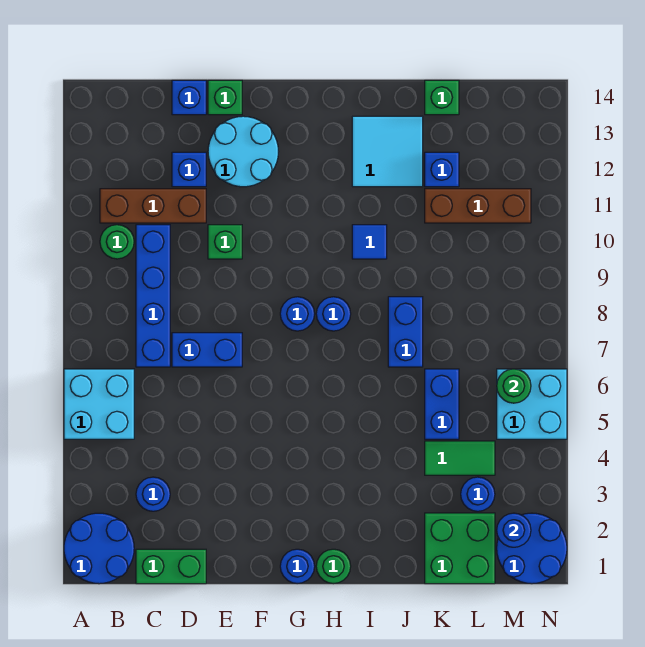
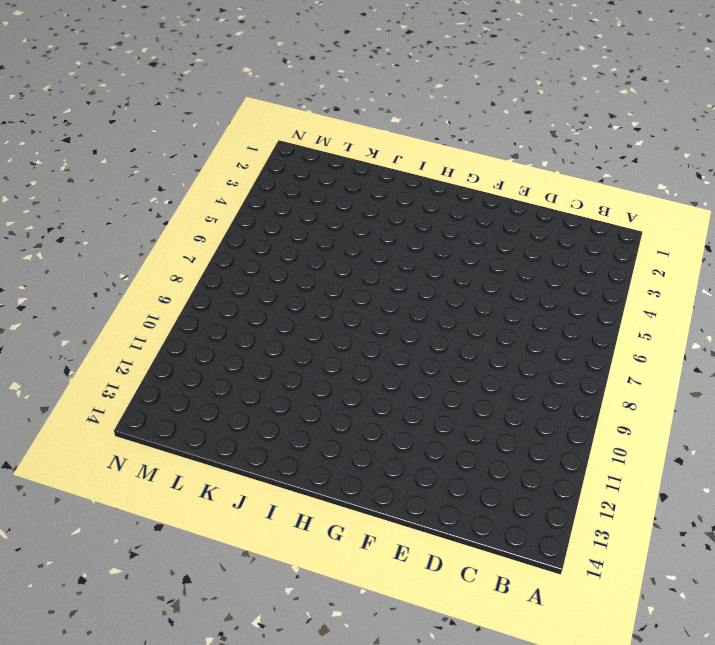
none -> blue 2x2 round brick [64,513,134,584]
none -> cyan 2x2 brick [64,369,134,439]
none -> green 1x1 round brick [100,225,134,259]
none -> brown 1x3 brick [100,189,206,223]

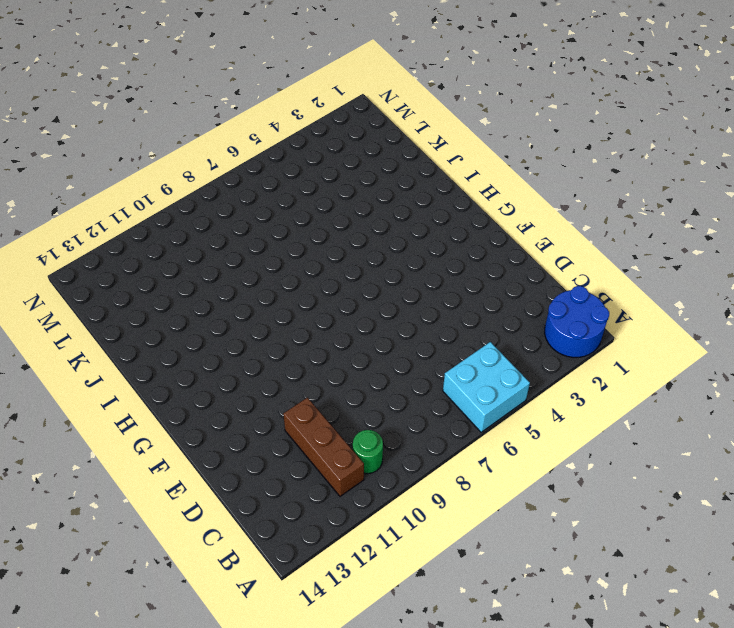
none -> green 1x2 brick [136,549,206,584]
none -> blue 1x1 round brick [136,477,170,511]
none -> blue 1x4 brick [136,225,170,367]
none -> blue 1x2 brick [172,333,242,367]

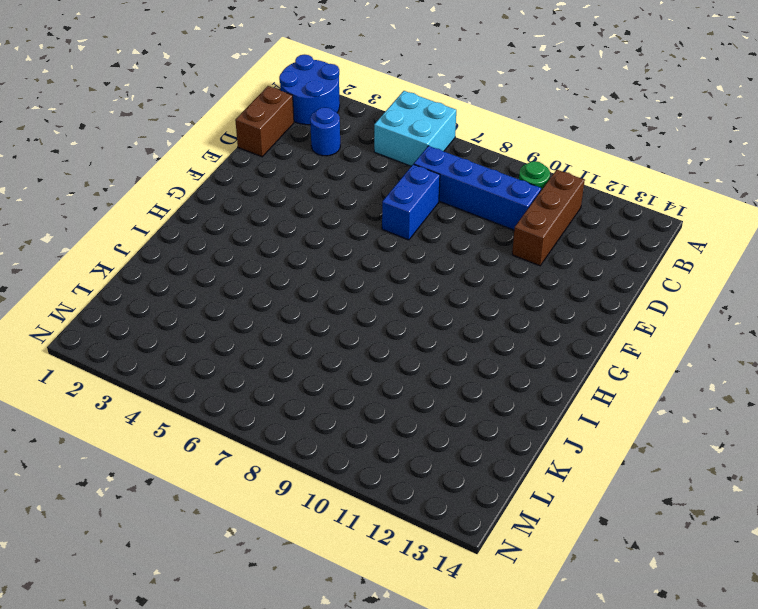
brown 1x2 brick [235,86,294,157] -> green 1x2 brick [136,549,206,584]
none -> blue 1x1 brick [172,152,206,187]
none -> blue 1x1 brick [172,80,206,115]
none -> green 1x1 brick [208,225,242,259]
none -> cyan 2x2 round brick [208,116,279,187]

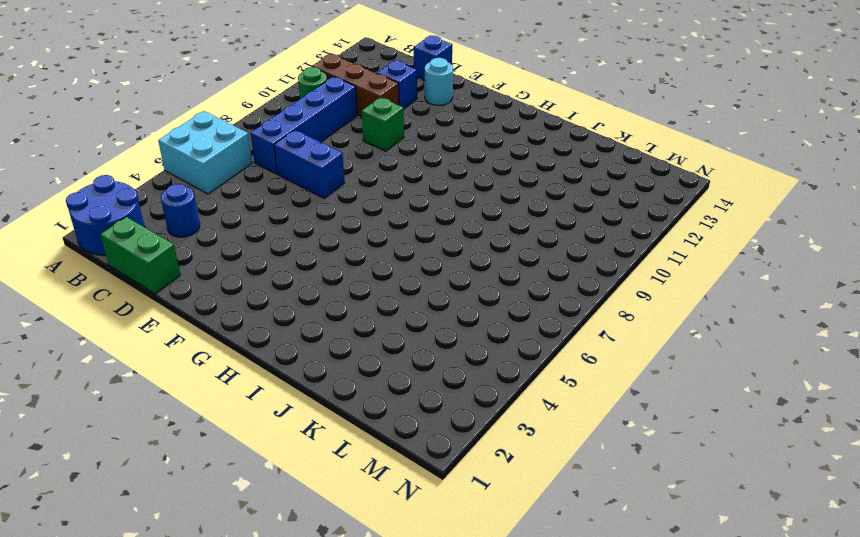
cyan 1x1 round brick [425,58,453,105] -> cyan 2x2 round brick [208,116,279,187]
none -> green 1x1 brick [208,80,242,115]
none -> blue 1x1 round brick [280,549,315,584]
none -> blue 1x1 round brick [280,297,315,331]
none -> green 1x1 round brick [316,549,351,584]

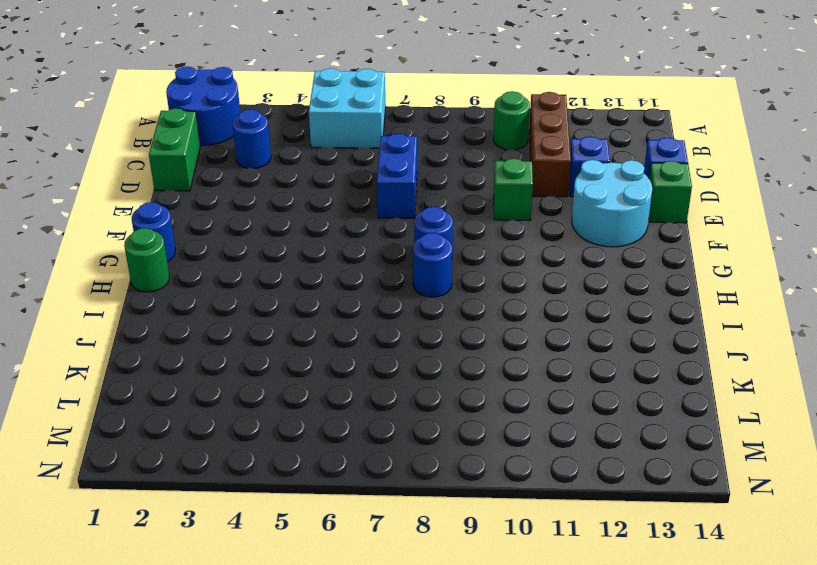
none -> blue 1x4 brick [136,225,170,367]
none -> blue 1x1 tile [352,225,387,259]
none -> cyan 2x2 tile [352,116,423,187]
none -> blue 1x2 brick [388,297,423,367]

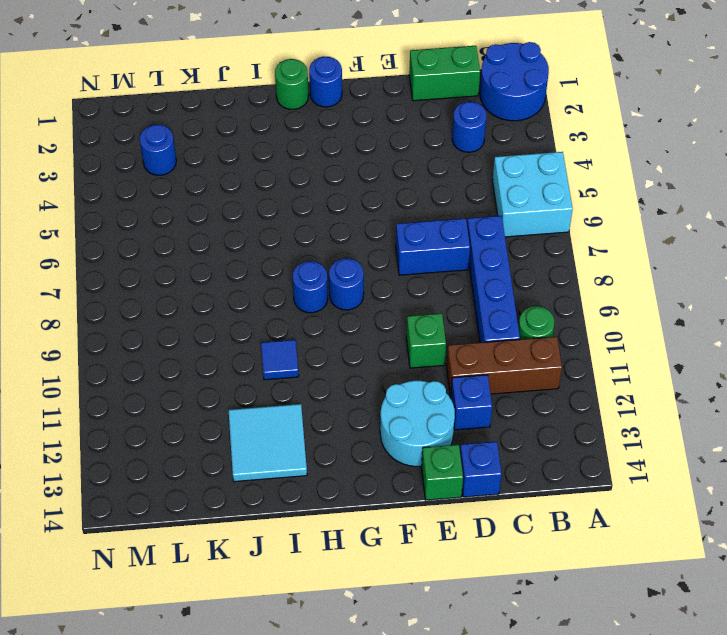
none -> blue 1x2 brick [388,297,423,367]
none -> green 2x2 brick [425,513,495,584]
none -> green 1x2 tile [425,441,495,475]
none -> blue 1x2 brick [425,369,459,439]

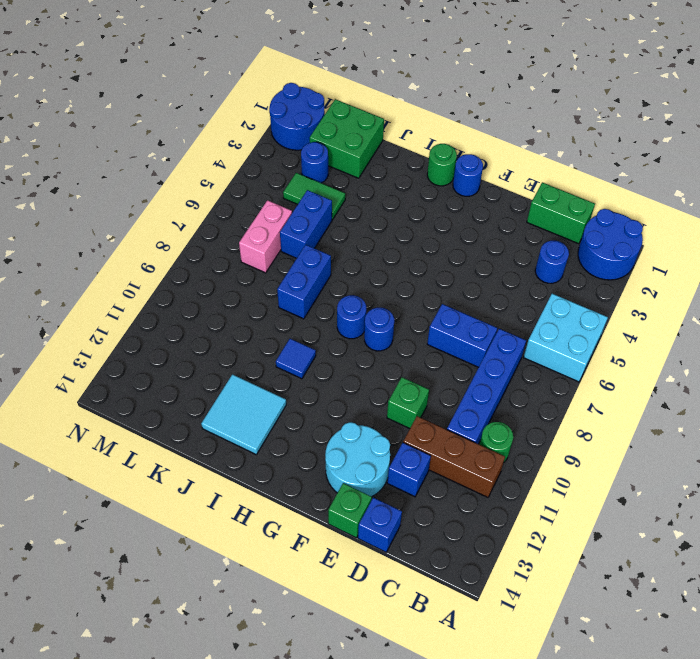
pink 1x2 brick [239,200,292,273] -> none
none -> brown 1x3 brick [425,189,531,223]
none -> blue 1x1 brick [425,152,459,187]
none -> green 1x1 brick [425,80,459,115]
none -> cyan 2x2 brick [497,369,567,439]

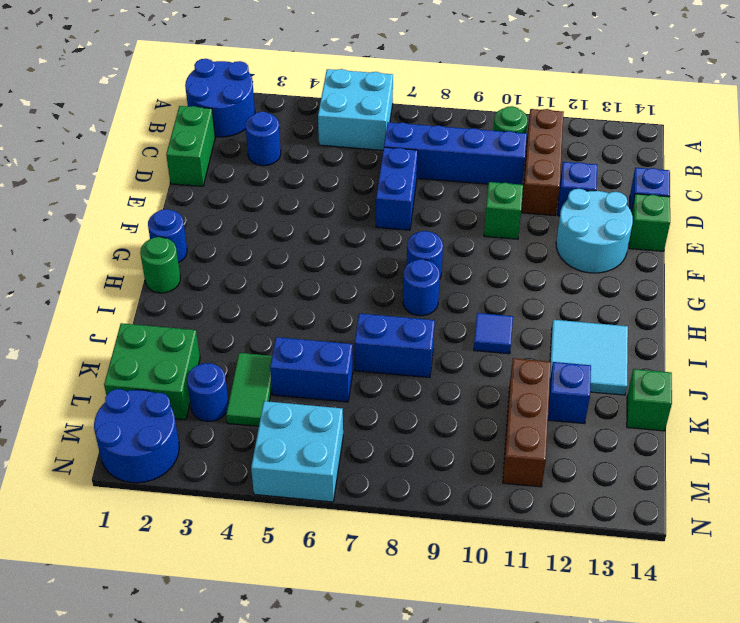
none -> blue 1x1 round brick [497,513,531,547]
none -> green 1x1 round brick [497,369,531,403]

